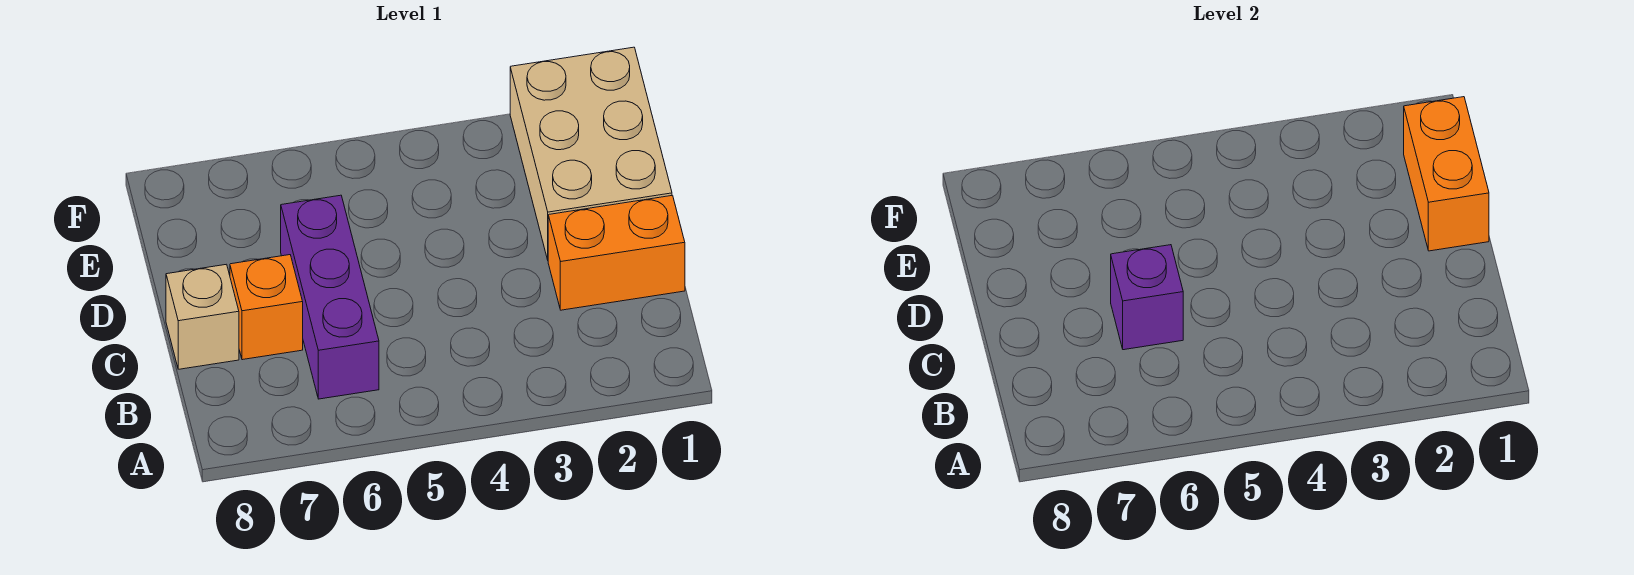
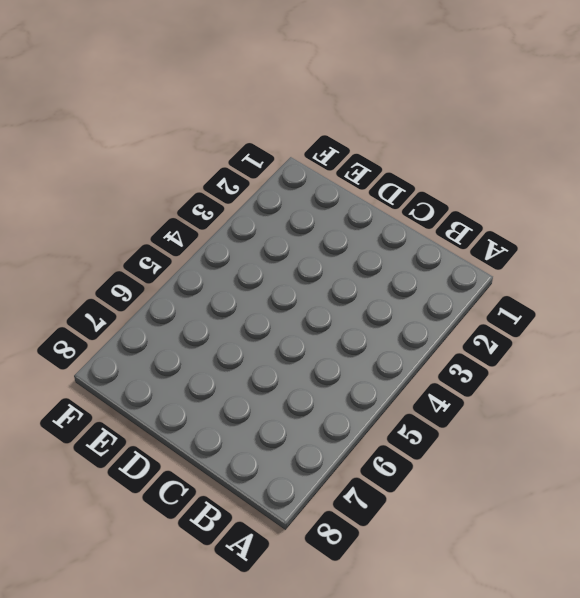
none -> purple 1x3 brick [281,195,379,399]
none -> orange 1x2 brick [548,195,685,310]

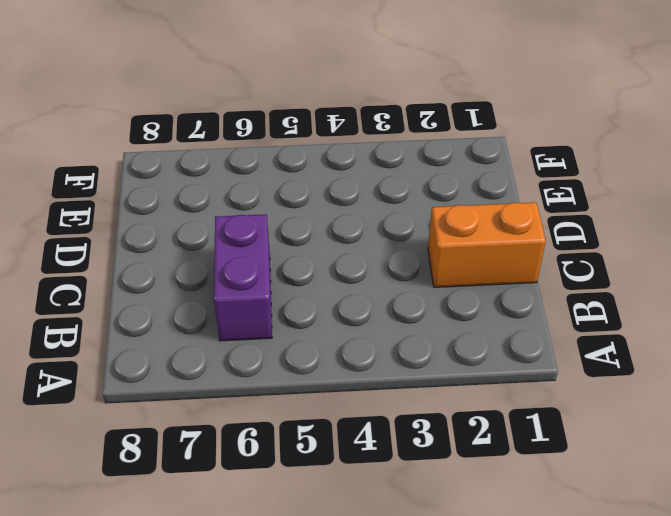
purple 1x2 brick [214,214,272,341] -> purple 1x3 brick [281,195,379,399]
none -> orange 1x1 brick [230,255,303,360]
none -> tan 1x1 brick [166,264,239,369]

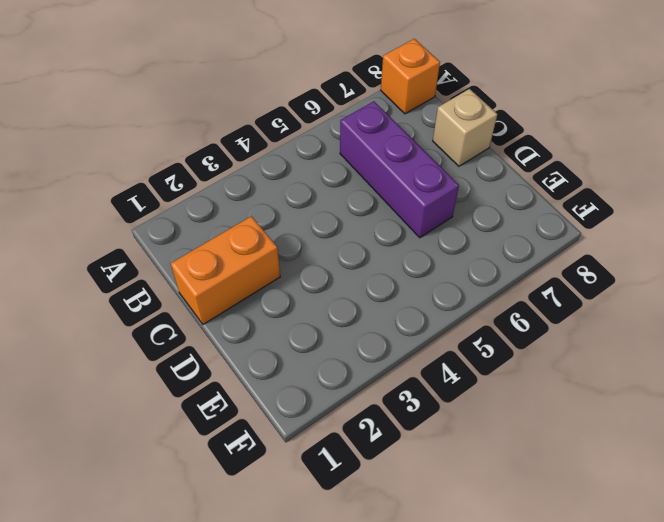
orange 1x1 brick [381,39,440,114] -> orange 1x1 brick moved to [230,255,303,360]
none -> tan 2x3 brick [510,47,672,260]
none -> purple 1x1 brick [1111,245,1183,350]

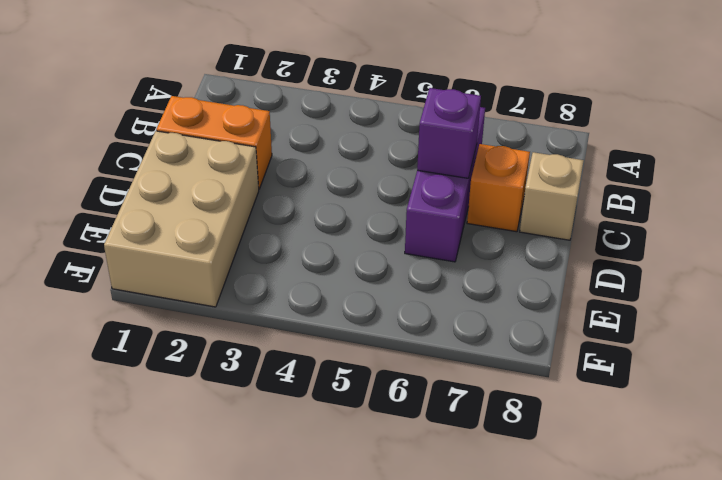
none -> orange 1x2 brick [1404,97,1489,251]

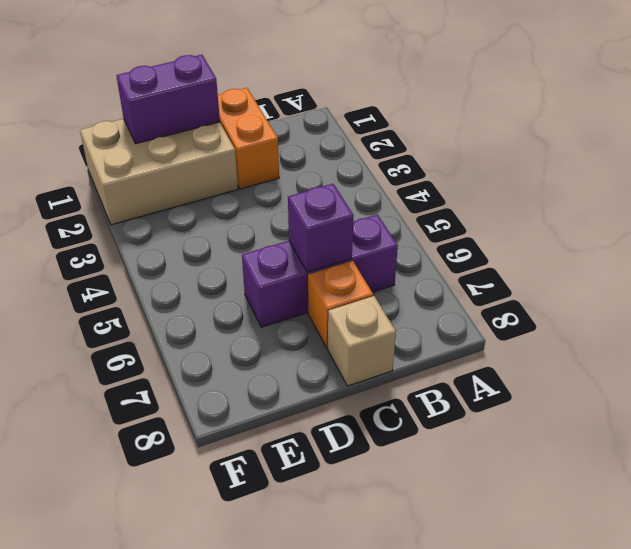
purple 1x2 brick [116,55,220,144] -> orange 1x2 brick [1404,97,1489,251]

